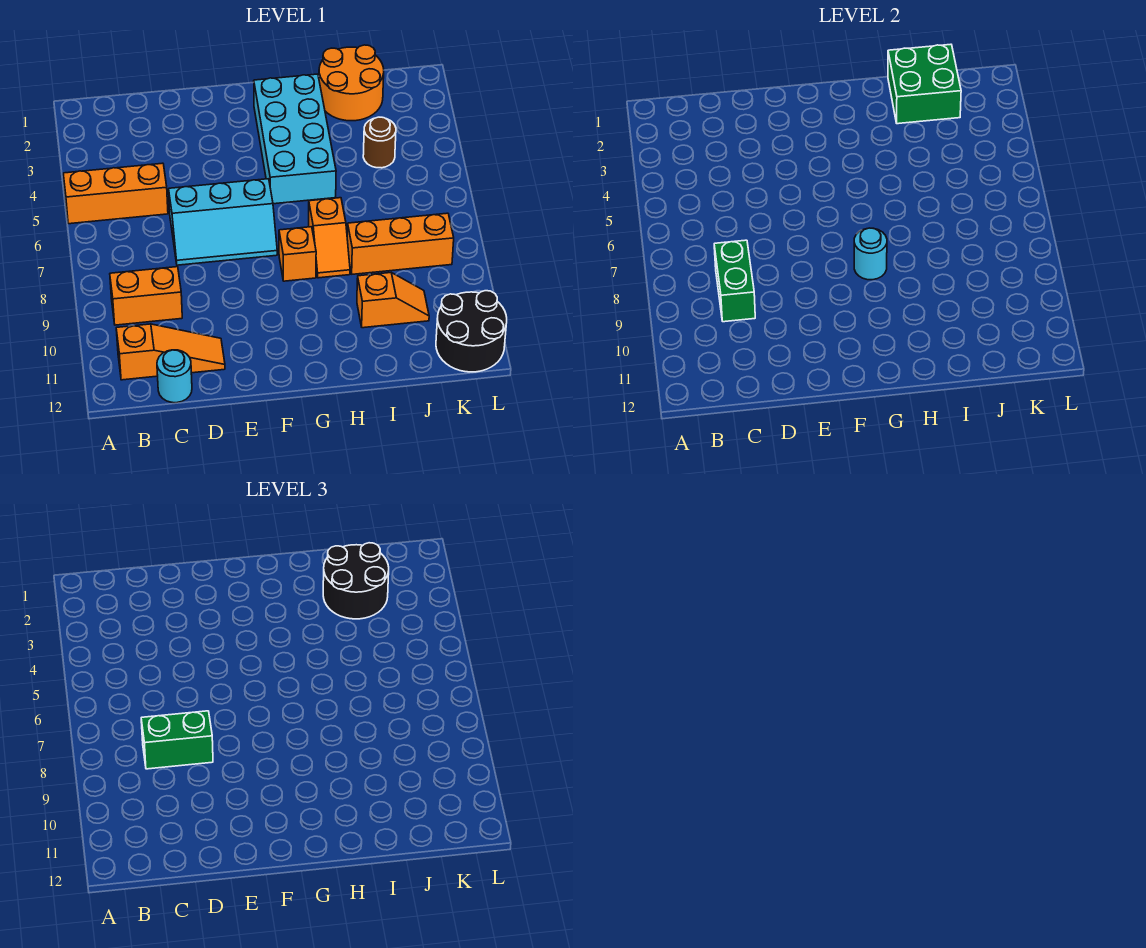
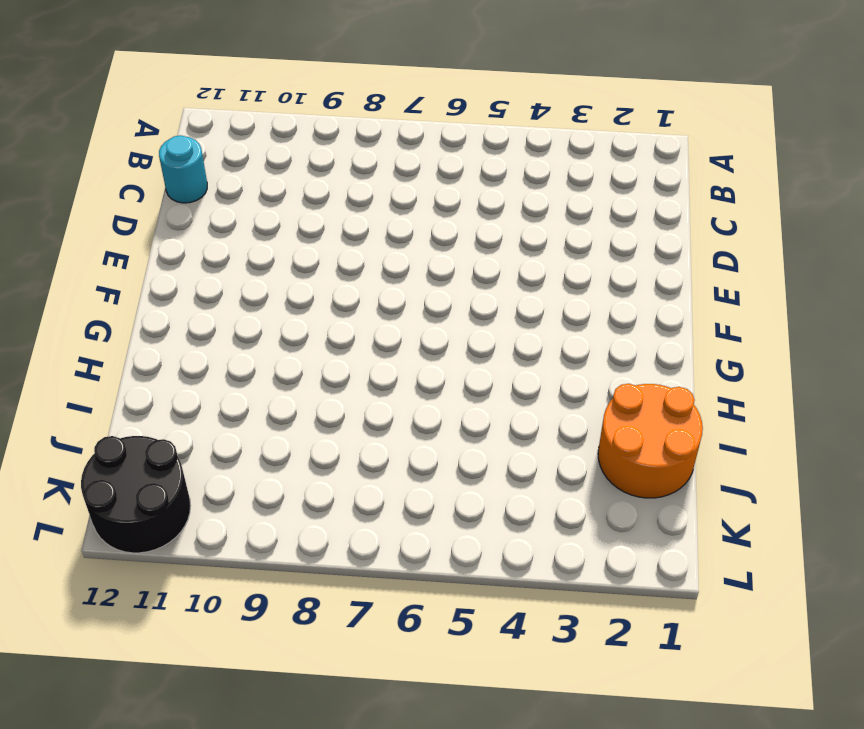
none -> orange 1x3 brick [63,163,168,224]
none -> orange 1x2 brick [110,267,182,325]
none -> orange 1x3 slope [116,324,225,380]

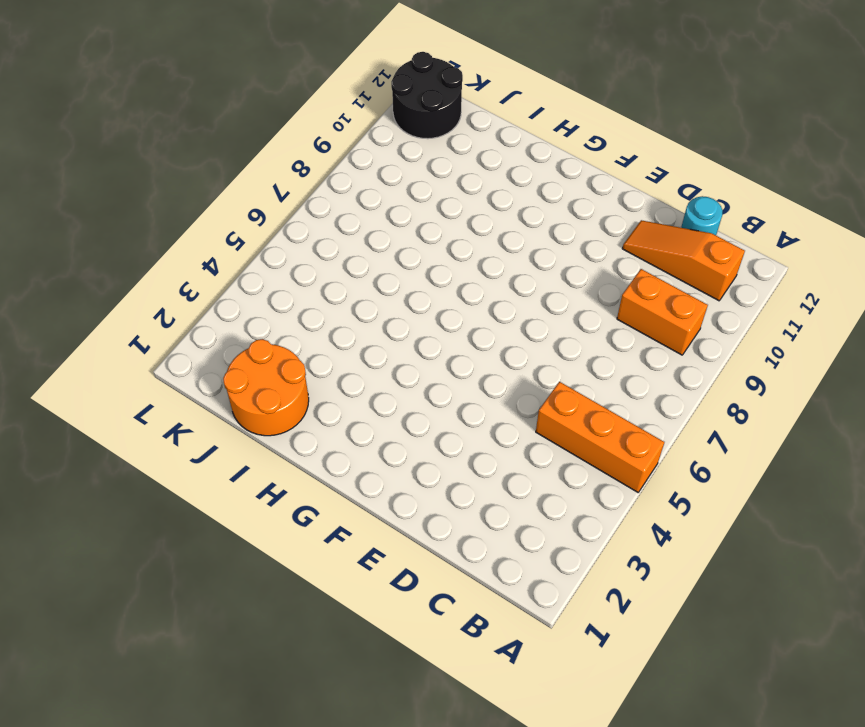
none -> cyan 2x3 slope [169,179,277,265]
none -> cyan 2x4 brick [254,74,336,204]
none -> orange 1x1 brick [279,227,316,281]

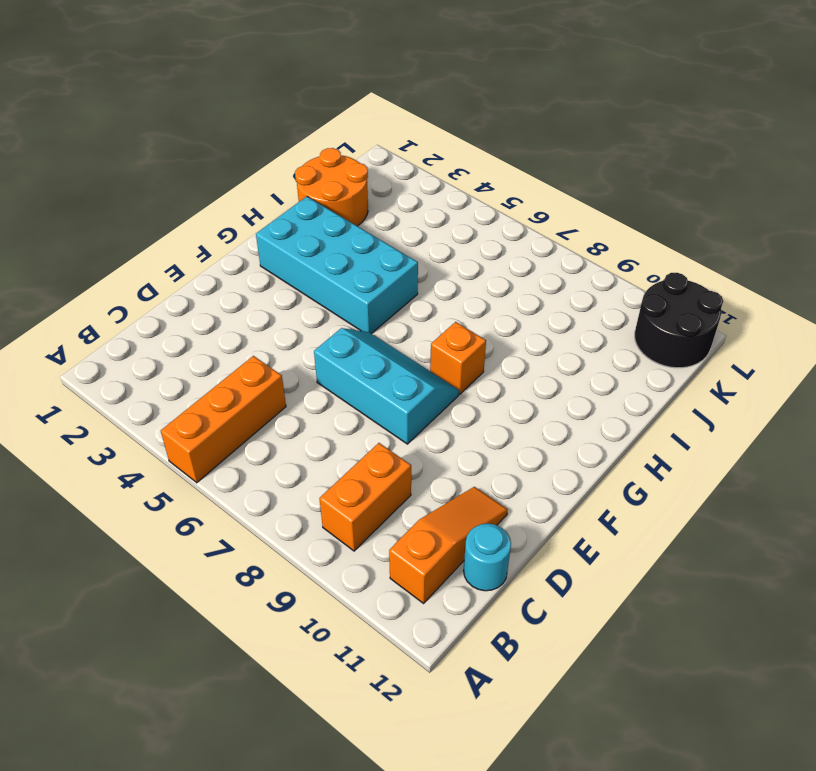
cyan 2x3 slope [314,328,459,444] -> cyan 2x3 slope turned to [169,179,277,265]
none -> orange 1x2 slope [309,198,350,278]
none -> orange 1x3 brick [347,213,454,274]
none -> orange 1x2 slope [357,273,429,328]

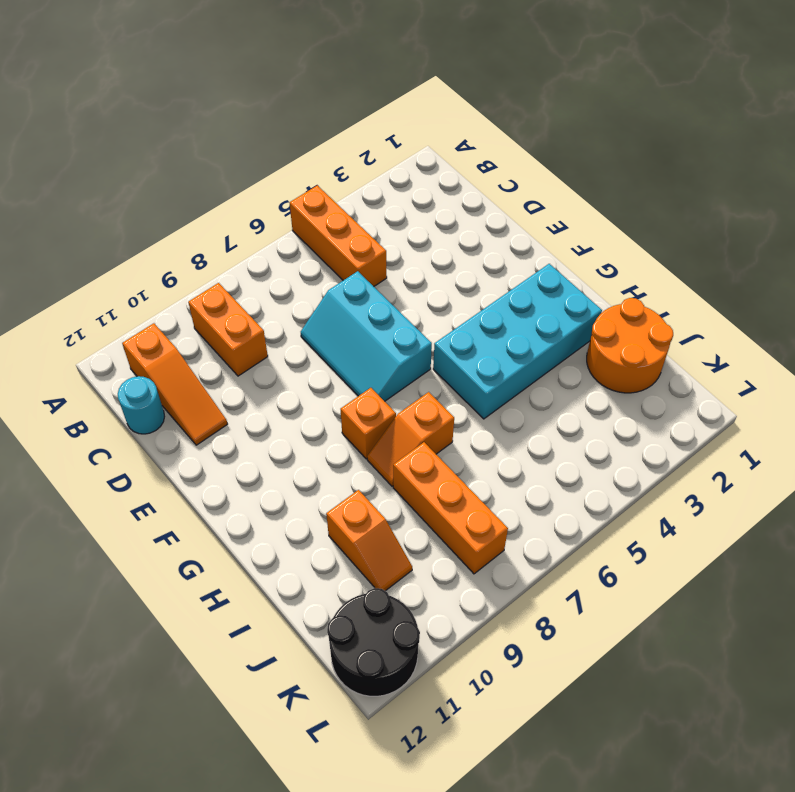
none -> brown 1x1 round brick [363,117,396,168]
none -> green 1x2 brick [714,240,755,322]
none -> cyan 1x1 round brick [854,228,887,280]

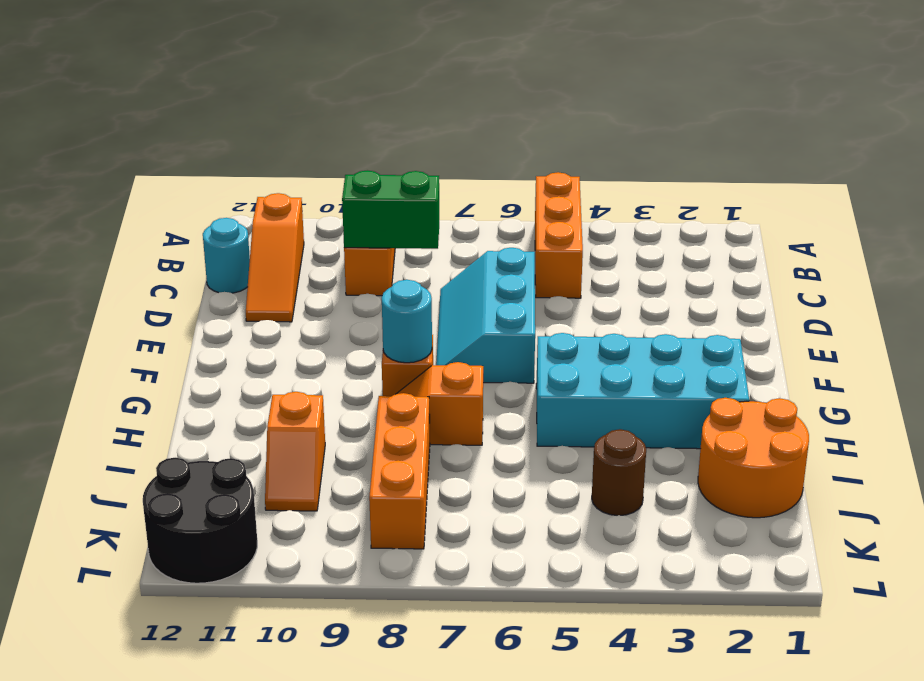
none -> green 2x2 brick [888,44,961,124]
none -> green 1x2 brick [141,711,213,769]
none -> black 2x2 round brick [323,543,389,619]

